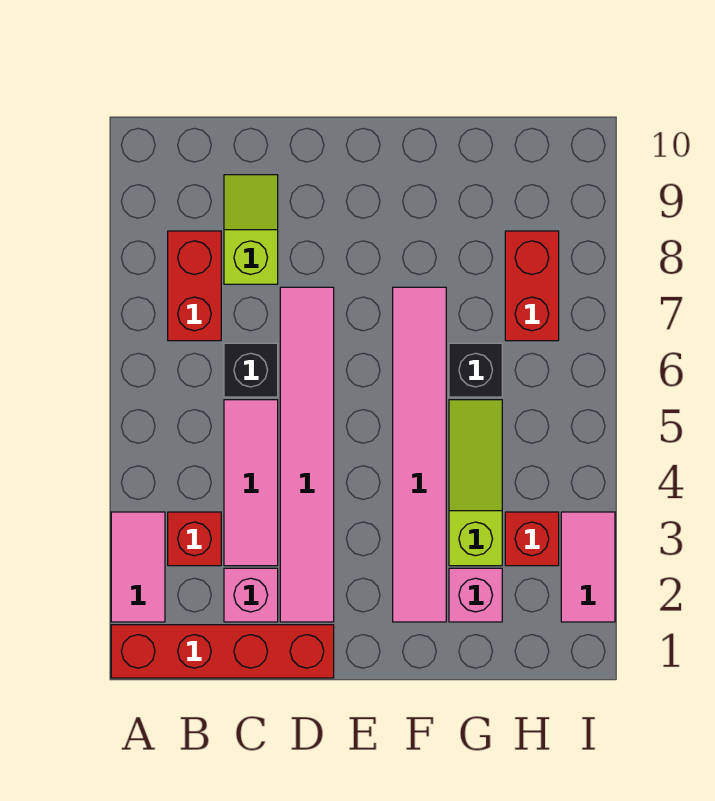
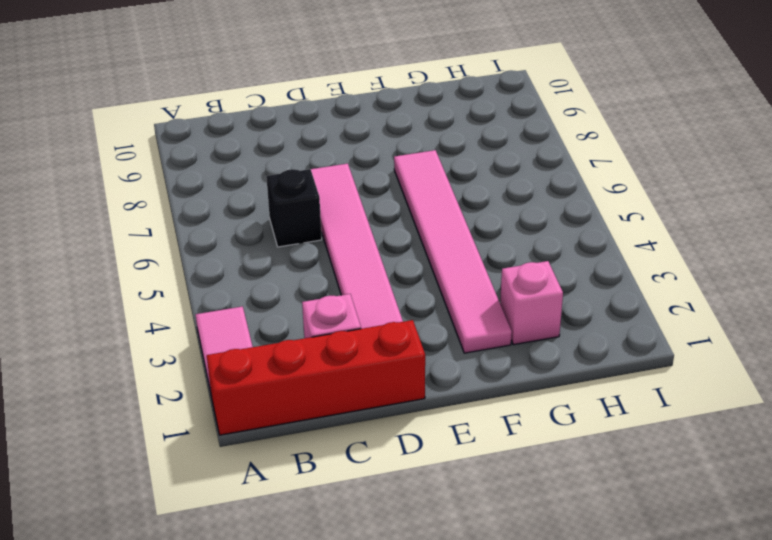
none -> red 1x1 brick [168,512,221,566]
none -> red 1x2 brick [168,231,221,341]
none -> pink 1x3 tile [224,400,278,566]

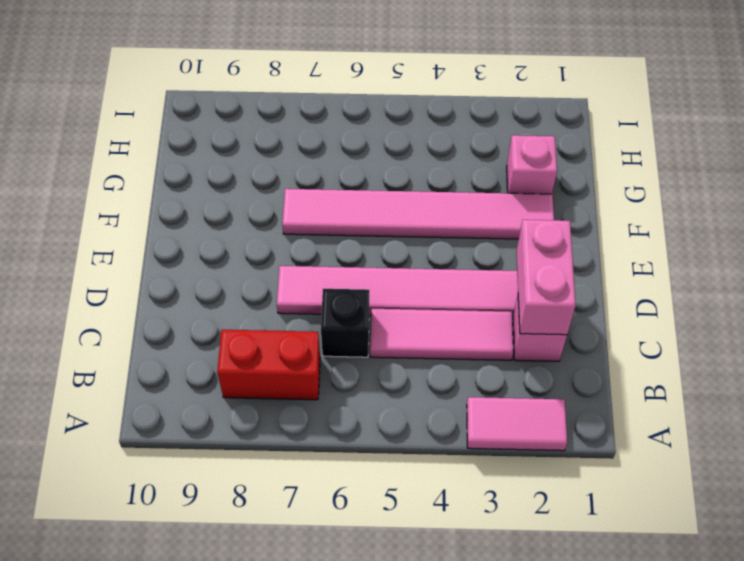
pink 1x2 brick [517,220,576,335] -> none
none -> red 1x4 brick [111,625,334,678]
none -> red 1x1 brick [168,512,221,566]
none -> lime 1x2 slope [224,175,278,284]

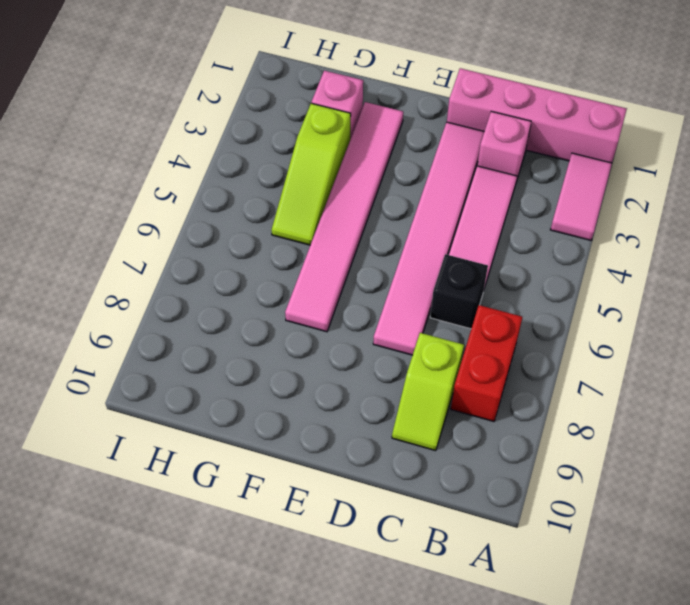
pink 1x4 brick [447,68,627,163] -> red 1x4 brick [111,625,334,678]
none -> red 1x1 brick [168,512,221,566]
none -> black 1x1 brick [449,343,502,397]
none -> red 1x1 brick [505,512,559,566]

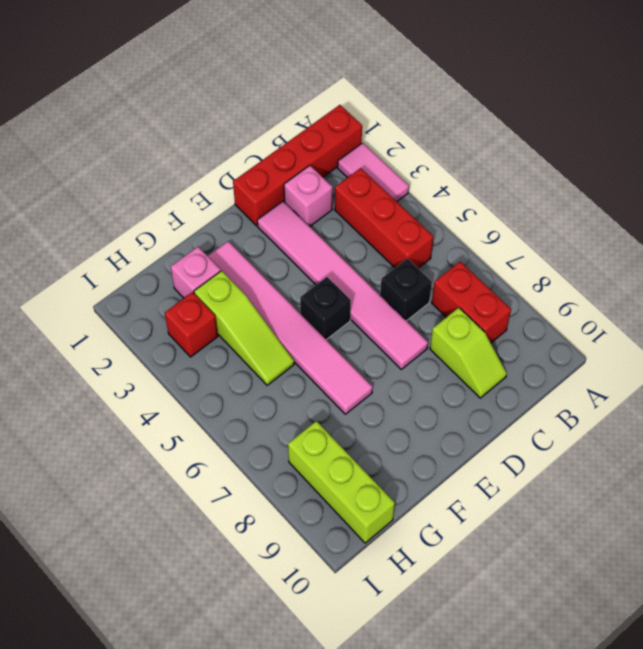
red 1x3 brick [335,168,433,268] -> red 1x1 brick [168,512,221,566]
black 1x1 brick [300,277,351,340] -> black 1x1 brick moved to [449,343,502,397]
lime 1x3 brick [288,421,395,543] -> red 1x2 brick [505,231,559,341]
none -> pink 1x3 tile [224,400,278,566]
none -> pink 1x2 tile [561,512,615,622]

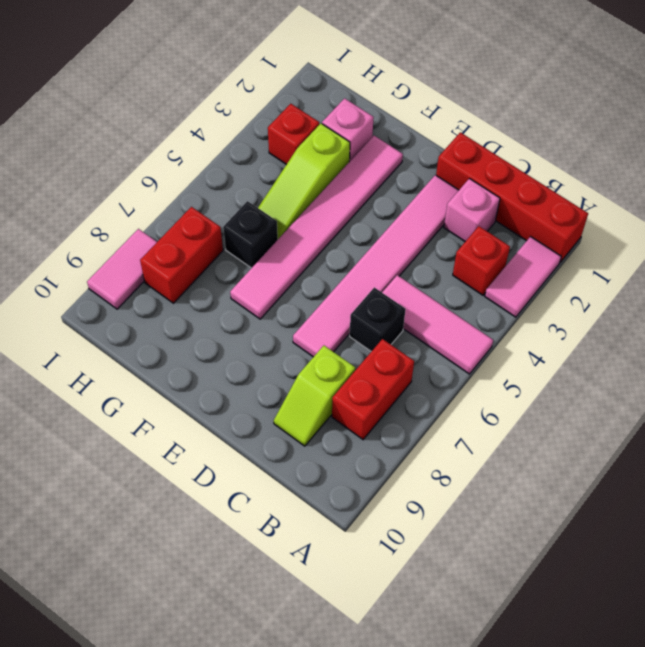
pink 1x3 tile [382,275,493,374] -> pink 1x3 tile turned to [224,400,278,566]
pink 1x2 tile [87,229,157,309] -> pink 1x2 tile moved to [561,512,615,622]

